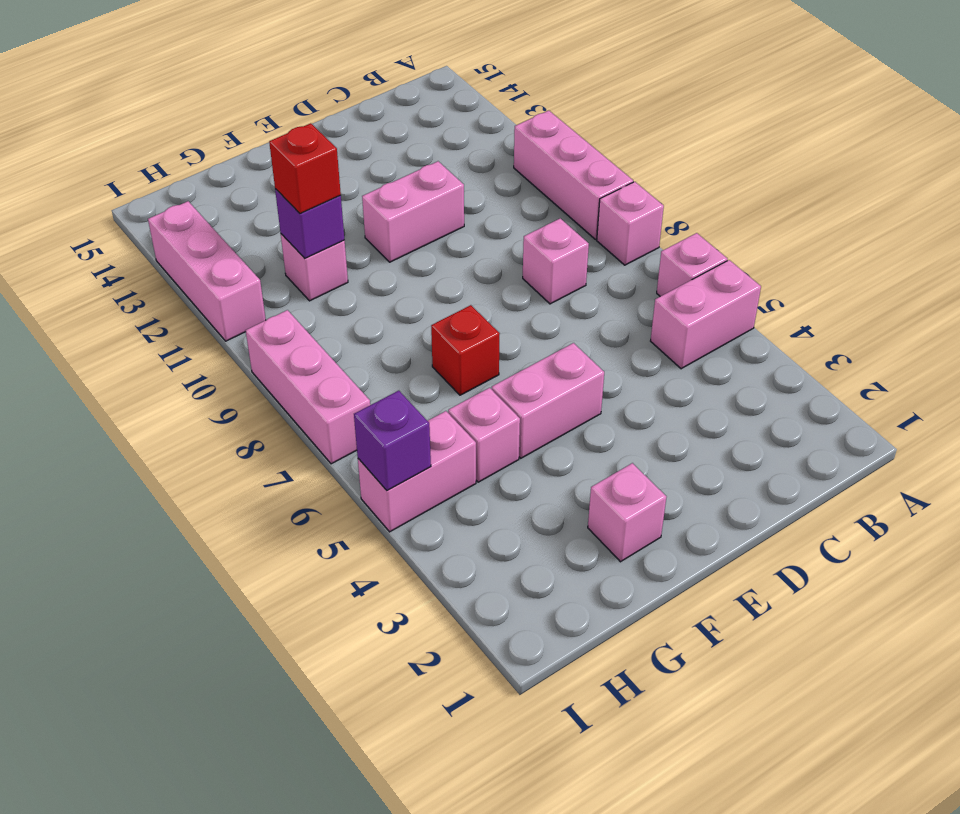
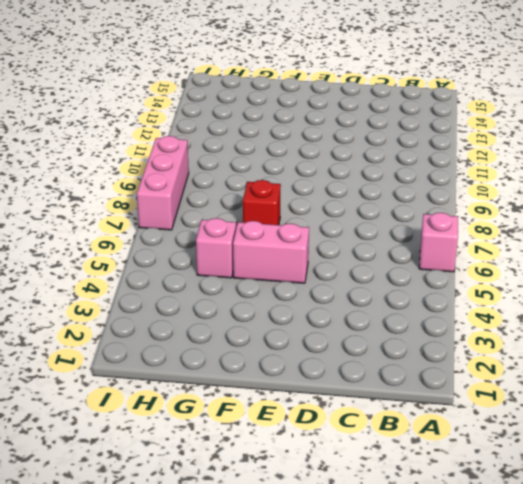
none -> pink 1x2 brick [651,260,761,369]
none -> pink 1x1 brick [597,182,664,265]
none -> pink 1x3 brick [514,111,633,239]

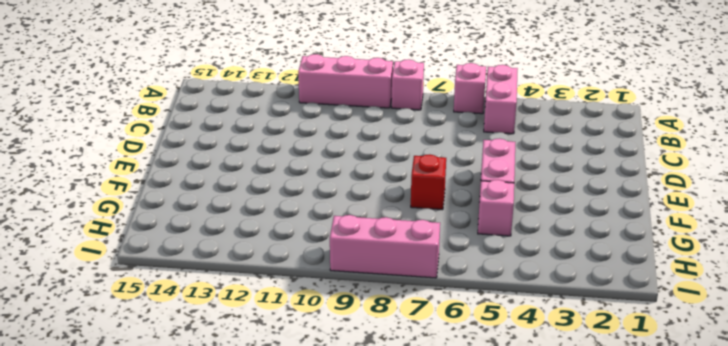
none -> pink 1x1 brick [523,218,589,304]
none -> pink 1x2 brick [362,161,464,262]
none -> pink 1x1 brick [588,463,666,562]

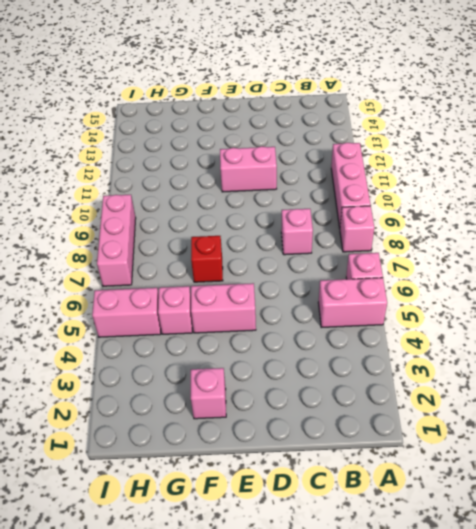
none -> pink 1x1 brick [281,234,348,301]
none -> pink 1x3 brick [148,201,266,341]
none -> purple 1x1 brick [275,189,344,258]

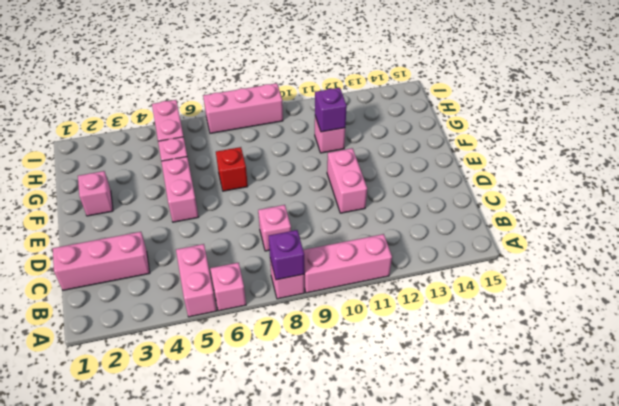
purple 1x1 brick [269,230,304,280] -> purple 1x1 brick moved to [354,391,431,490]
pink 1x3 brick [53,232,150,290] -> pink 1x3 brick moved to [148,201,266,341]
none -> red 1x1 brick [269,123,341,213]

